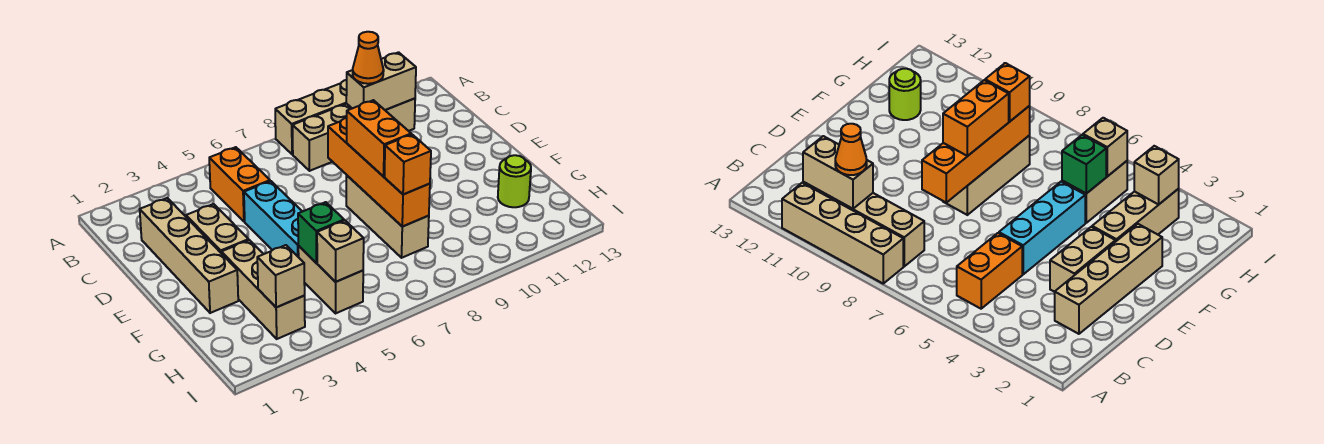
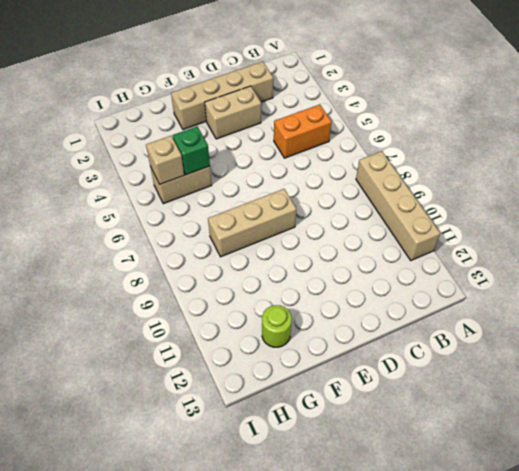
none -> tan 1x4 brick [293,98,415,171]
none -> cyan 1x3 brick [244,181,302,257]
none -> tan 1x3 brick [221,240,305,339]

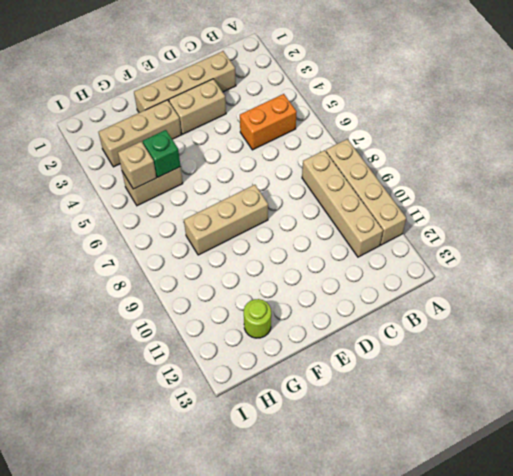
none -> cyan 1x3 brick [244,181,302,257]
none -> tan 1x2 brick [346,52,416,110]
none -> orange 1x4 brick [328,118,430,227]

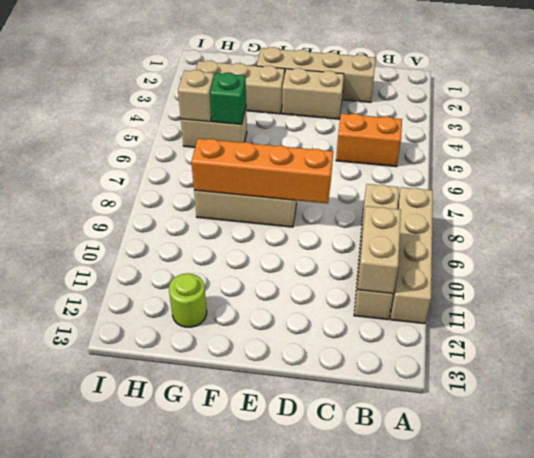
none -> cyan 1x3 brick [244,181,302,257]
none -> tan 1x1 brick [257,245,305,308]
none -> orange 1x1 cone [353,32,384,84]

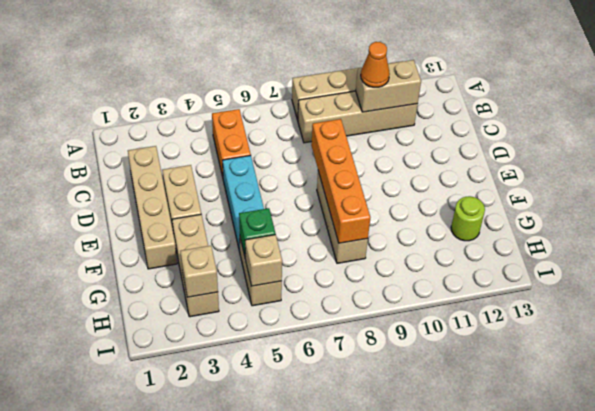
none -> orange 1x2 brick [347,100,411,177]
none -> orange 1x1 brick [385,134,431,195]

